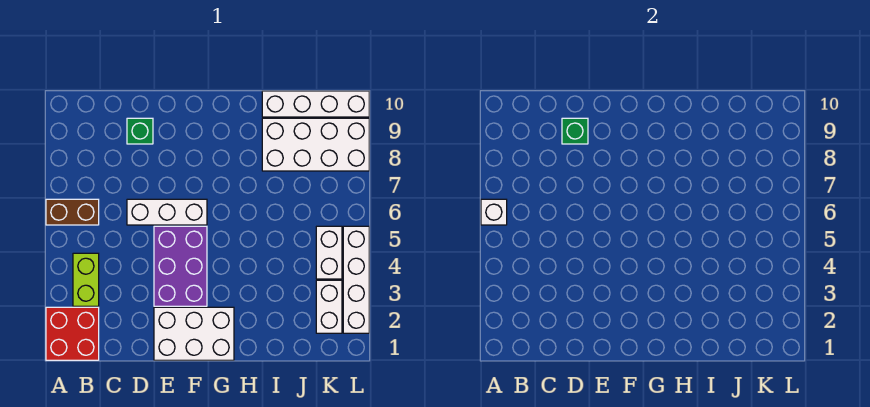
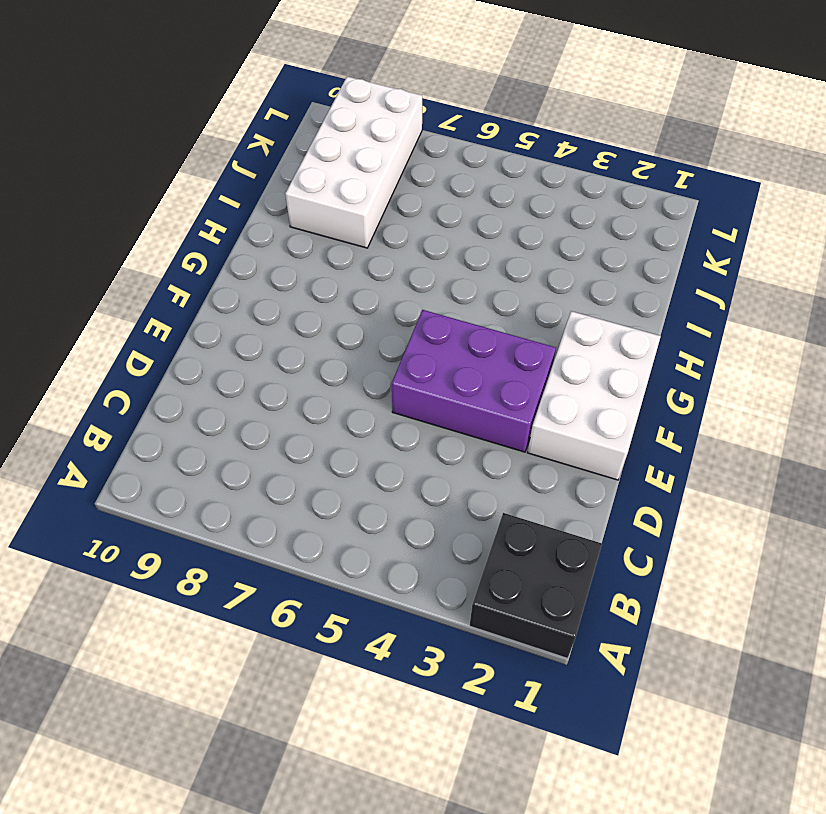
black 2x2 brick [470,513,602,658] -> red 2x2 brick [46,307,99,360]
none -> brown 1x2 brick [46,199,99,225]
none -> lime 1x2 brick [73,253,99,306]
none -> white 1x3 brick [127,199,207,225]

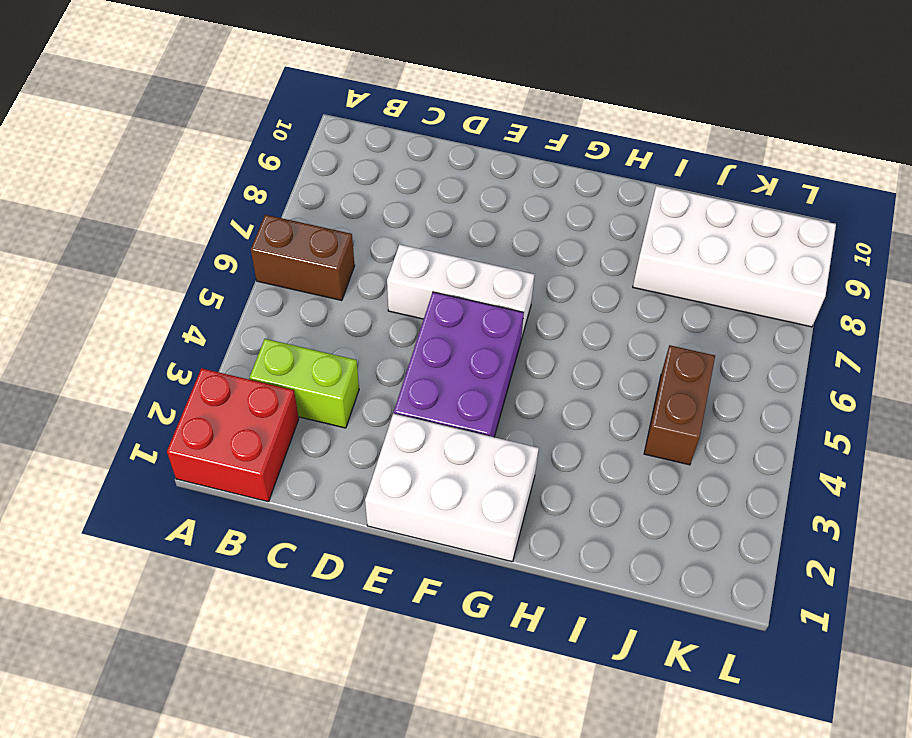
lime 1x2 brick [249,339,359,428] -> lime 1x2 brick turned to [73,253,99,306]
brown 1x2 brick [644,345,715,465] -> none
none -> green 1x1 brick [127,118,153,144]
none -> white 1x4 brick [262,91,369,117]
none -> white 1x2 brick [316,280,342,333]

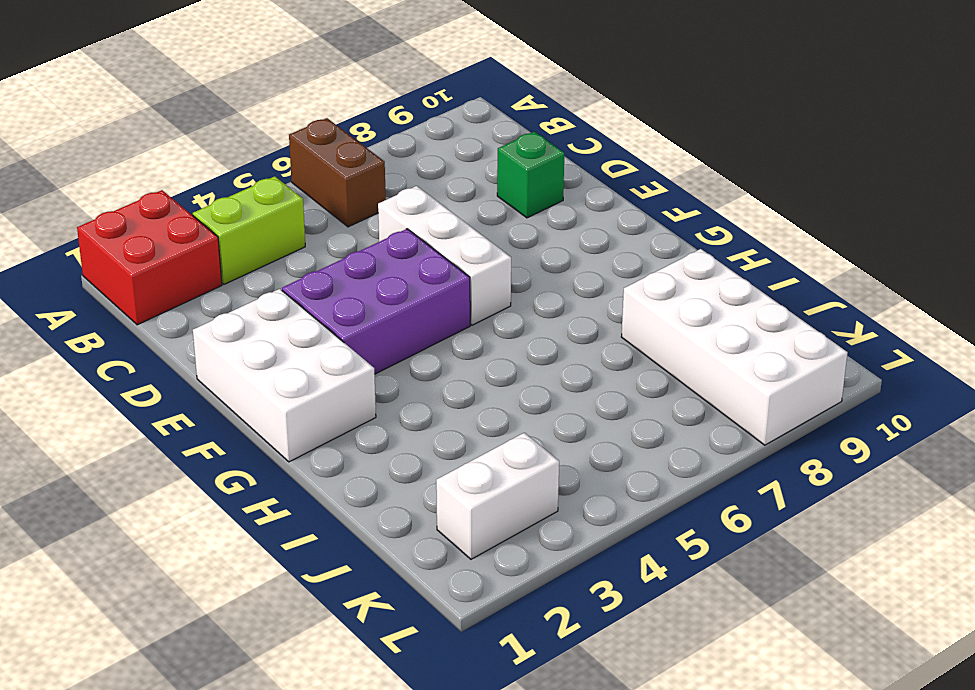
none -> white 1x4 brick [262,91,369,117]
none -> white 1x2 brick [316,226,342,279]
none -> white 1x4 brick [343,226,369,333]

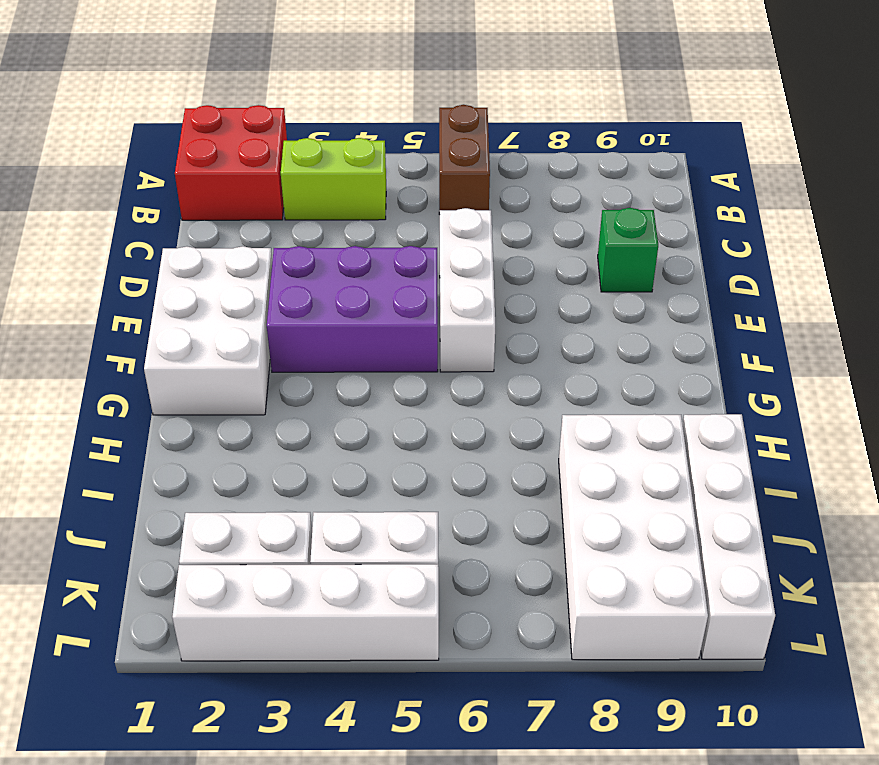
none -> white 1x1 brick [481,199,507,225]
none -> green 1x1 brick [562,118,588,144]

